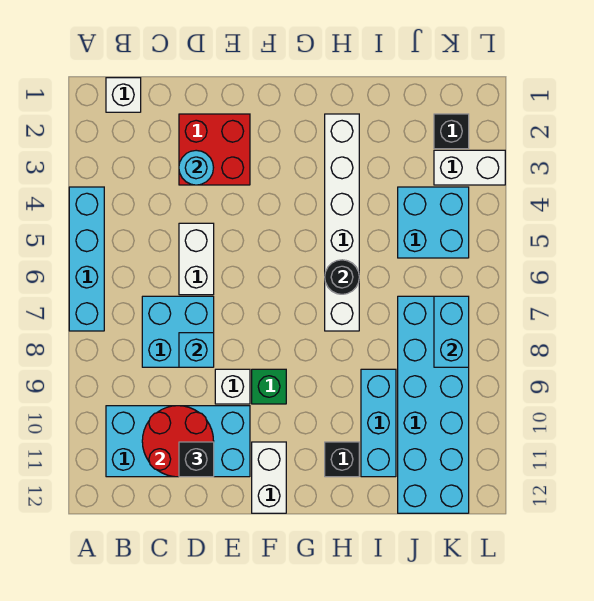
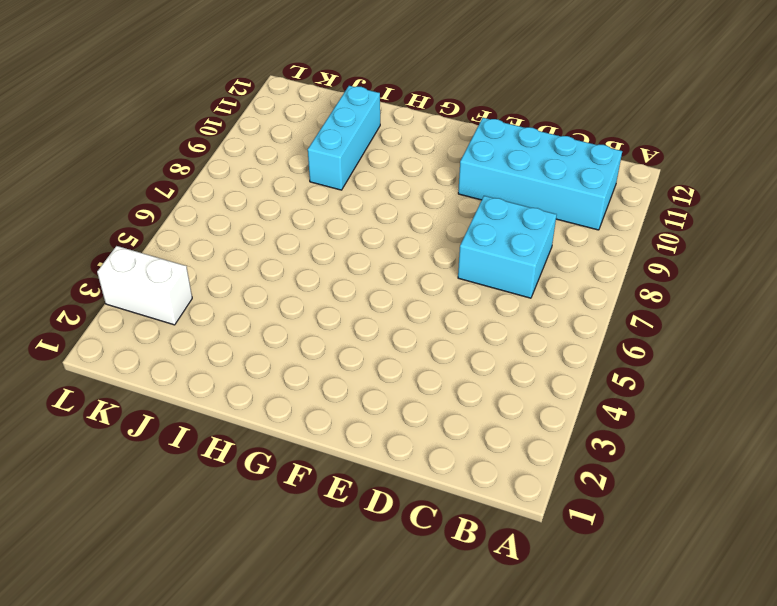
none -> cyan 1x4 brick [69,187,104,331]
none -> white 1x1 brick [106,78,141,112]
none -> red 2x2 brick [179,114,250,185]

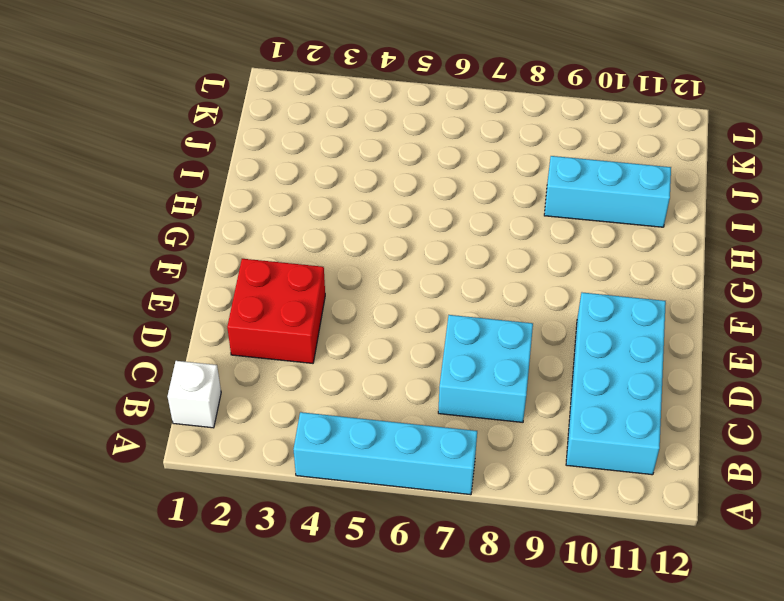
none -> white 1x2 brick [179,223,214,295]
none -> white 1x1 brick [215,369,250,404]
none -> green 1x1 brick [252,369,286,404]

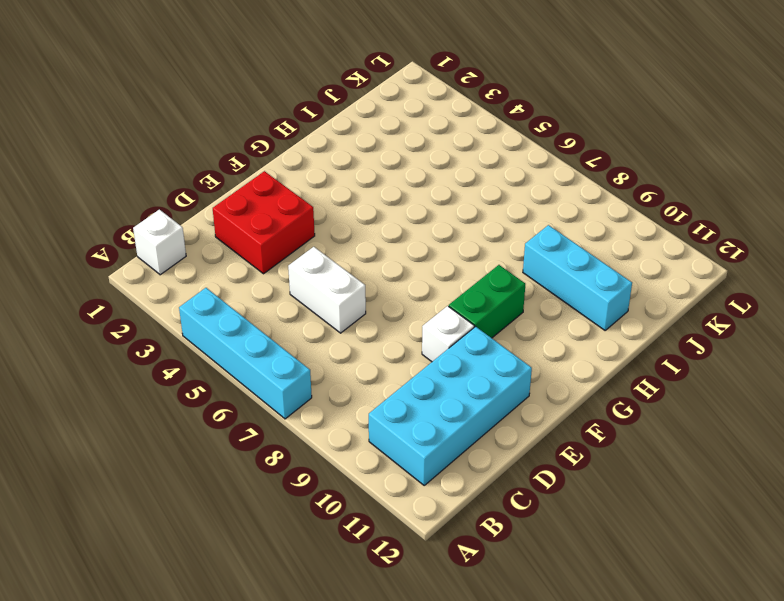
green 1x2 brick [449,265,525,338] -> green 1x1 brick [252,369,286,404]
none -> cyan 2x2 brick [142,296,214,367]
none -> white 1x2 brick [252,442,286,513]
none -> white 1x6 brick [325,114,359,331]

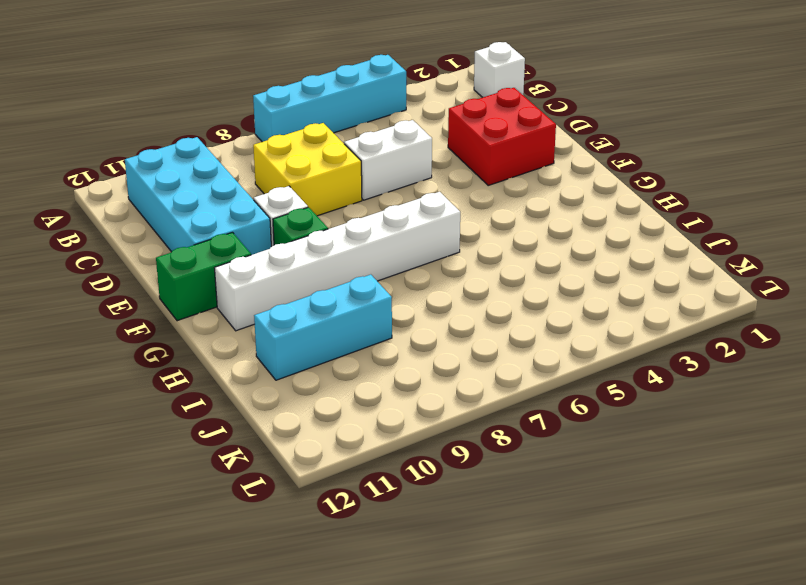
yellow 2x2 brick [253,123,362,216] -> cyan 2x2 brick [142,296,214,367]
green 1x2 brick [156,232,251,321] -> white 1x2 brick [252,442,286,513]
white 1x6 brick [215,192,460,331] -> white 1x6 brick moved to [325,114,359,331]
none -> black 1x1 brick [325,442,359,477]
none -> cyan 2x2 brick [398,187,469,258]
none -> cyan 2x6 brick [398,296,469,513]

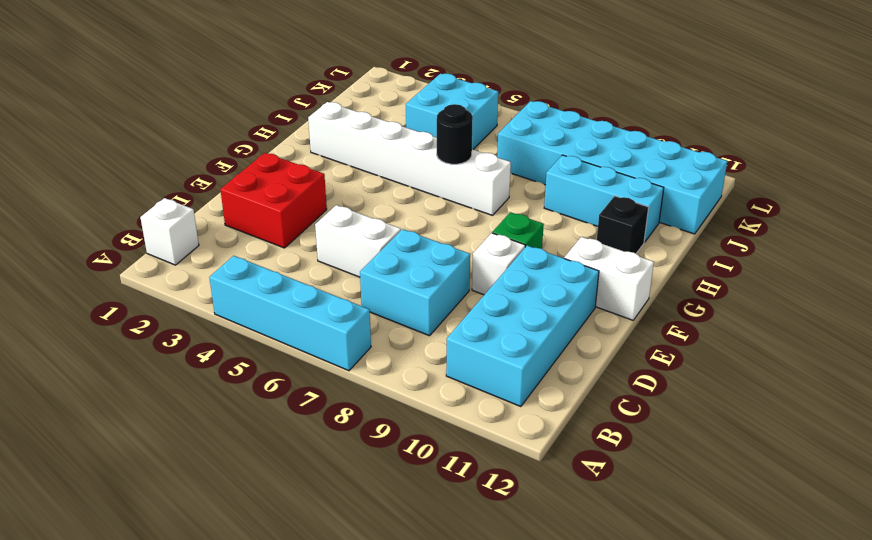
none -> black 1x1 brick [434,114,469,149]
none -> white 1x2 brick [434,150,505,185]
none -> red 2x2 round brick [142,406,214,477]

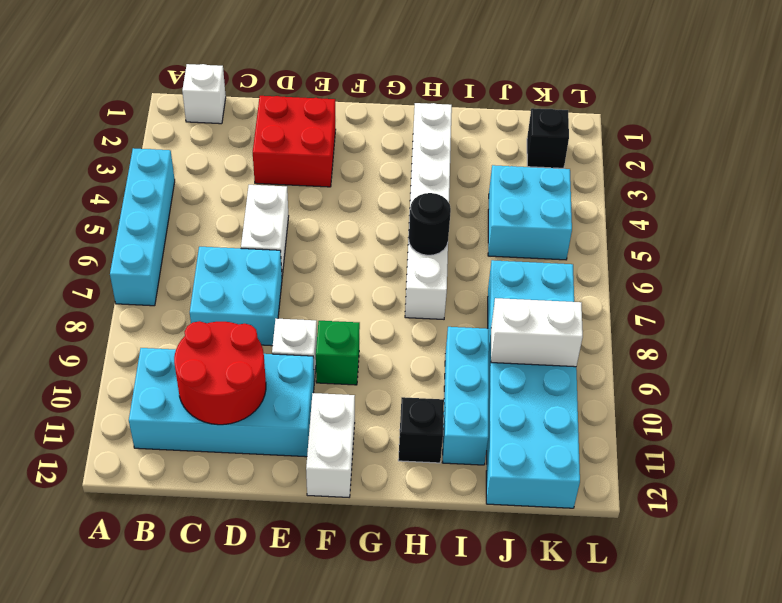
white 1x2 brick [491,298,583,367] -> white 1x2 brick moved to [434,150,505,185]
none -> cyan 1x1 round brick [179,150,214,185]
none -> cyan 1x1 brick [179,333,214,367]
none -> cyan 1x2 brick [434,296,469,367]

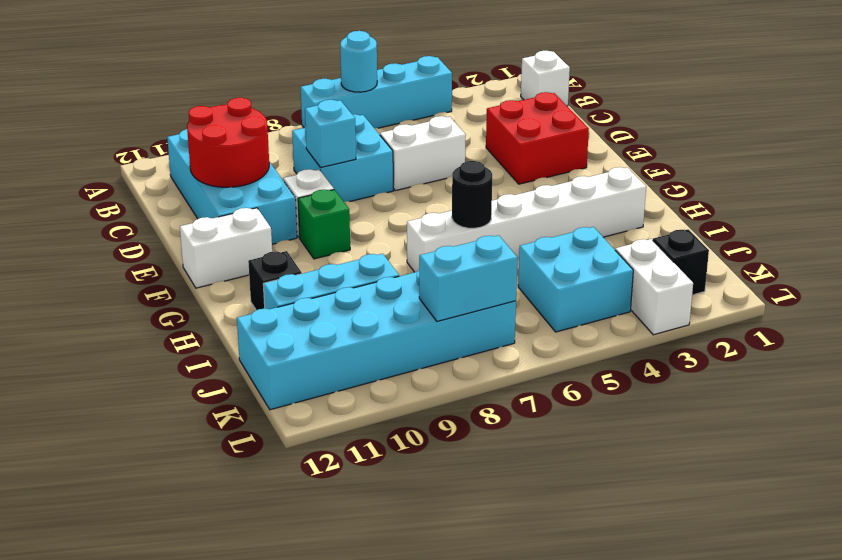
cyan 1x1 round brick [340,31,377,92] -> cyan 1x1 round brick moved to [179,150,214,185]
none -> black 1x1 brick [179,442,214,477]

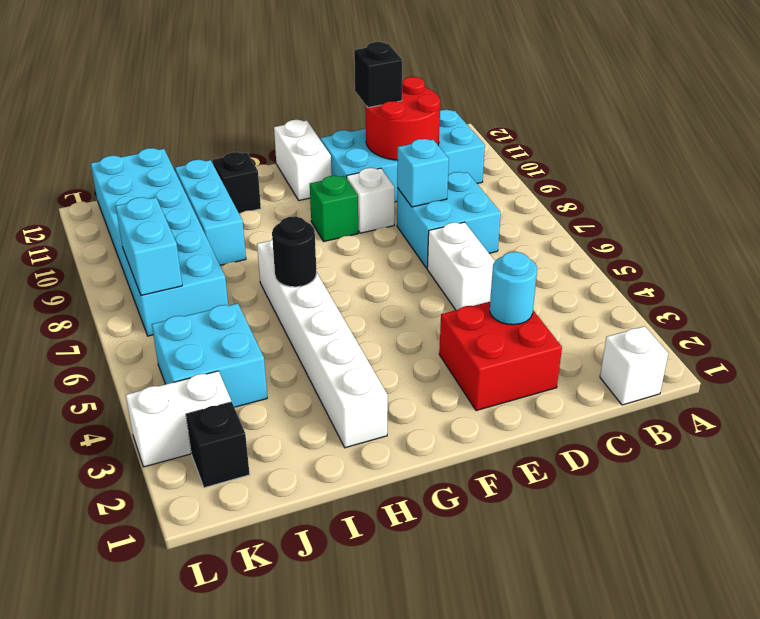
none -> cyan 1x4 brick [69,187,104,331]

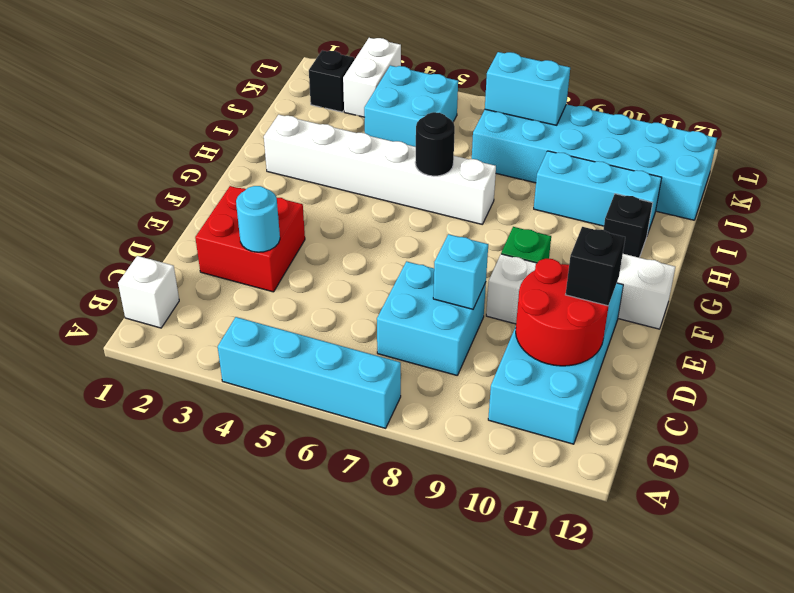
none -> white 1x2 brick [179,223,214,295]

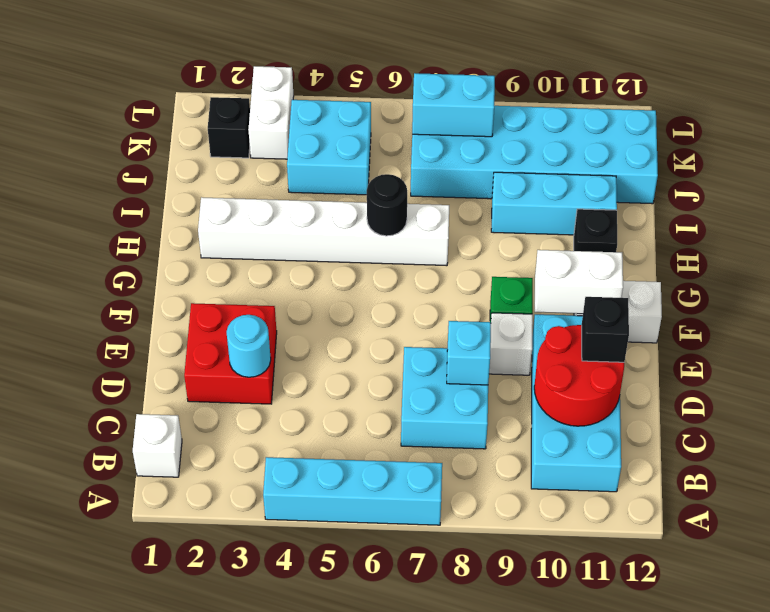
white 1x2 brick [535,250,623,314] -> white 1x2 brick moved to [179,223,214,295]

